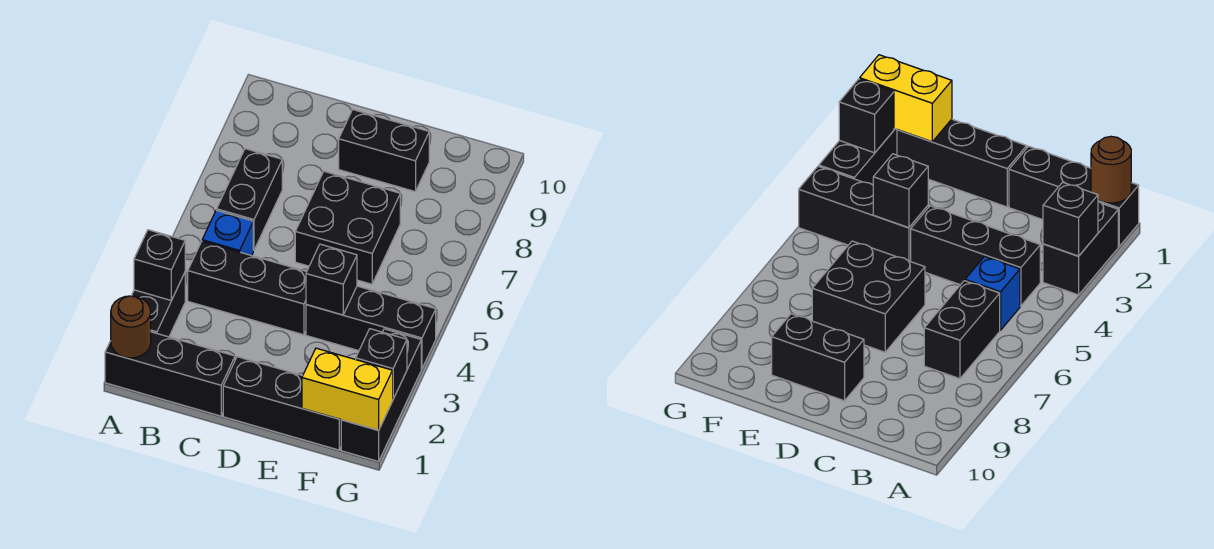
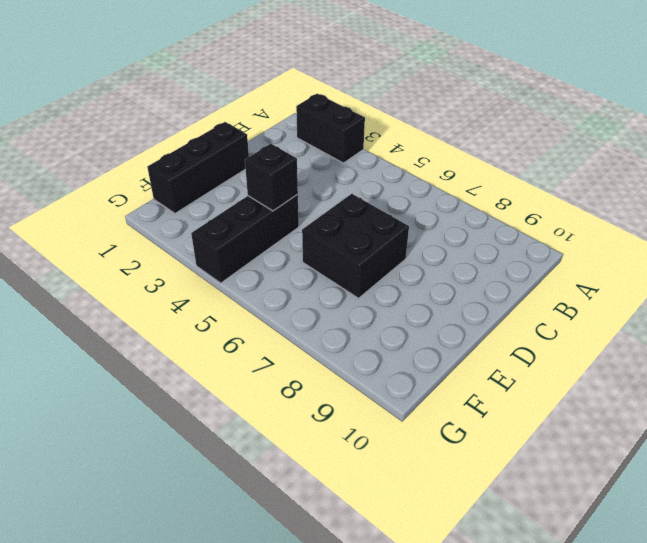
none -> black 1x3 brick [105,332,235,416]
none -> black 1x3 brick [188,241,307,335]
none -> blue 1x1 brick [202,210,253,256]

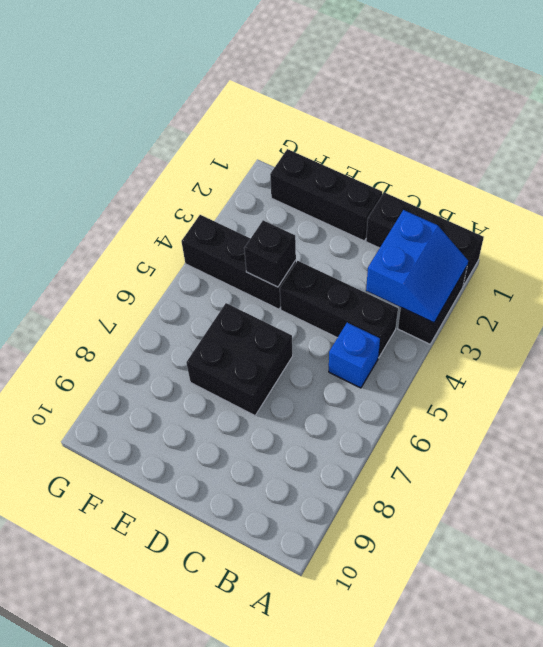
blue 2x2 slope [366,210,468,323] -> black 1x1 brick [134,230,185,300]
none -> black 1x2 brick [217,149,282,250]
none -> black 1x2 brick [339,110,429,191]
none -> black 1x3 brick [341,329,421,461]

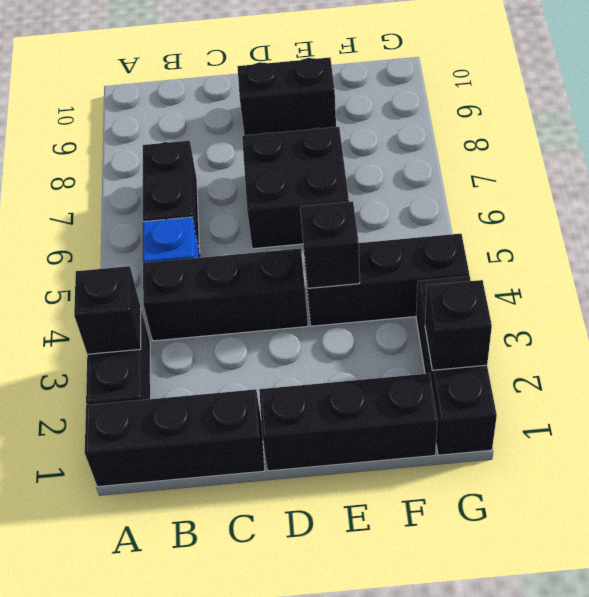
none -> brown 1x1 round brick [111,296,151,358]
none -> yellow 1x2 brick [302,348,393,430]

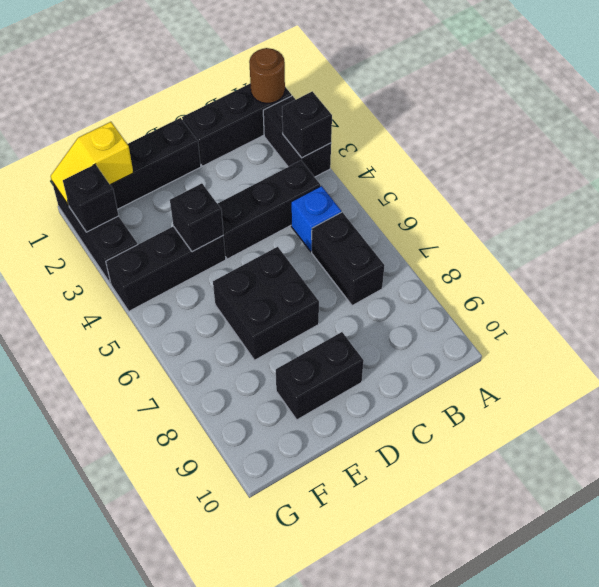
yellow 1x2 slope [51,122,133,206] -> yellow 1x2 brick [302,348,393,430]

